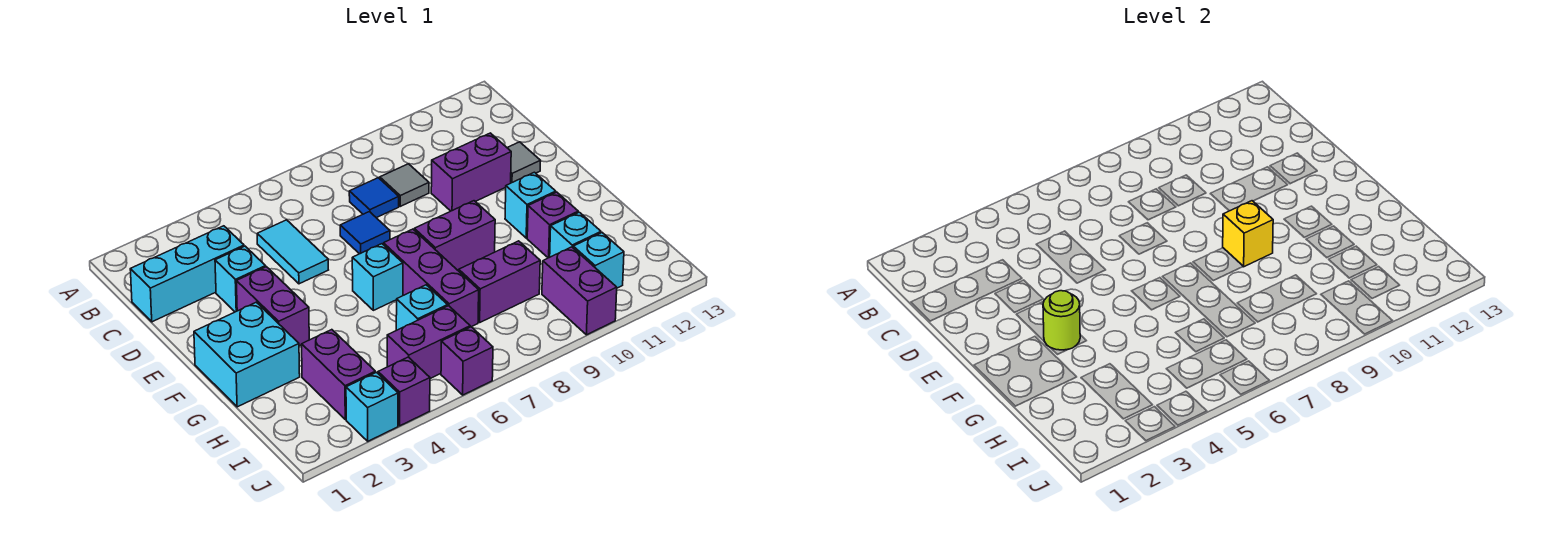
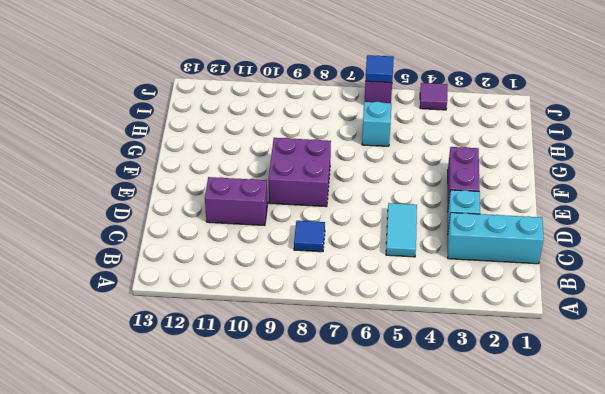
purple 2x2 brick [268,138,331,207] -> purple 1x2 brick [414,201,495,270]
purple 1x1 tile [420,83,447,110] -> purple 1x1 brick [378,357,430,426]
blue 1x1 tile [365,55,394,83] -> blue 1x1 tile moved to [340,212,390,254]
none -> grey 1x1 tile [380,164,429,206]
none -> grey 1x1 tile [507,142,541,183]
none -> cyan 2x2 brick [194,302,300,407]

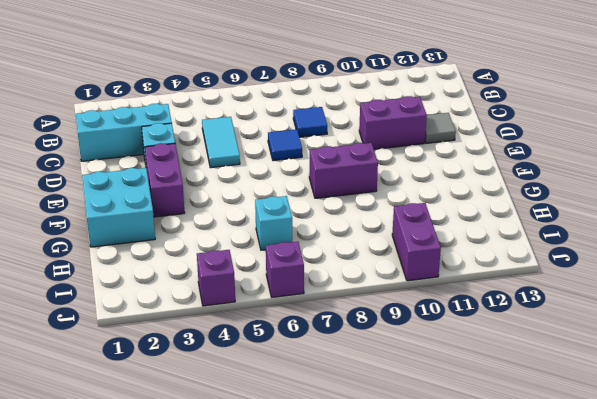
none -> grey 1x1 tile [380,164,429,206]
none -> cyan 1x1 brick [352,244,403,310]
none -> purple 1x3 brick [383,229,479,327]

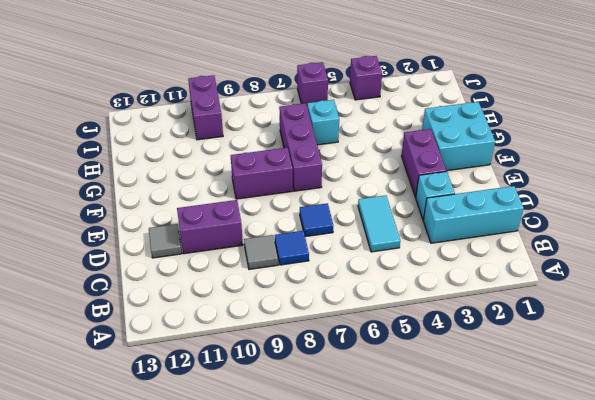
none -> cyan 1x1 brick [352,244,403,310]
none -> cyan 1x1 brick [505,172,556,238]
none -> purple 1x1 brick [527,192,578,258]

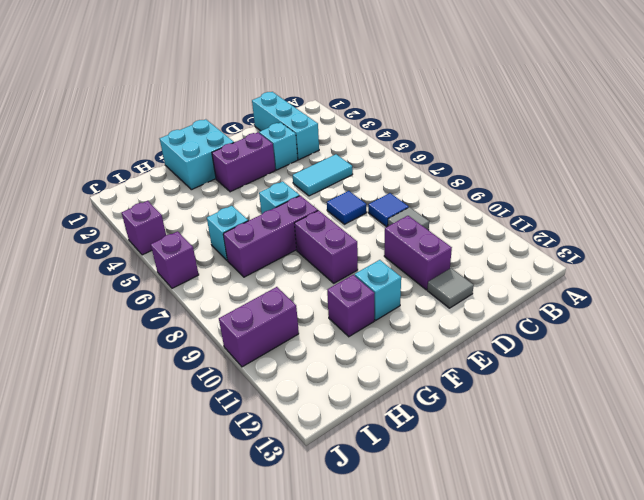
none -> purple 1x2 brick [302,330,375,419]
none -> purple 1x2 brick [458,241,540,322]
none -> cyan 1x1 brick [550,212,601,257]

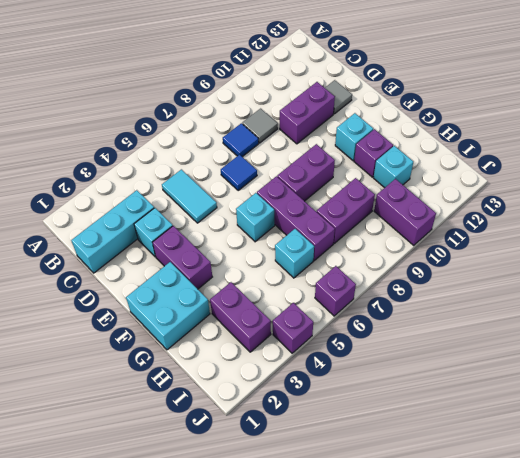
none -> purple 1x2 brick [387,306,470,378]
none -> cyan 1x1 brick [573,233,624,288]
none -> cyan 1x1 brick [346,372,398,441]

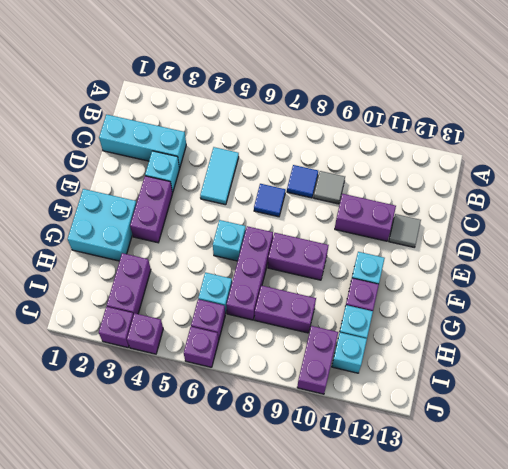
purple 1x1 brick [191,299,226,340] -> purple 1x2 brick [387,306,470,378]
purple 1x1 brick [99,307,134,347] -> cyan 1x1 brick [346,372,398,441]
none -> lime 1x1 round brick [1043,291,1080,350]
none -> yellow 1x1 brick [1223,201,1273,267]

